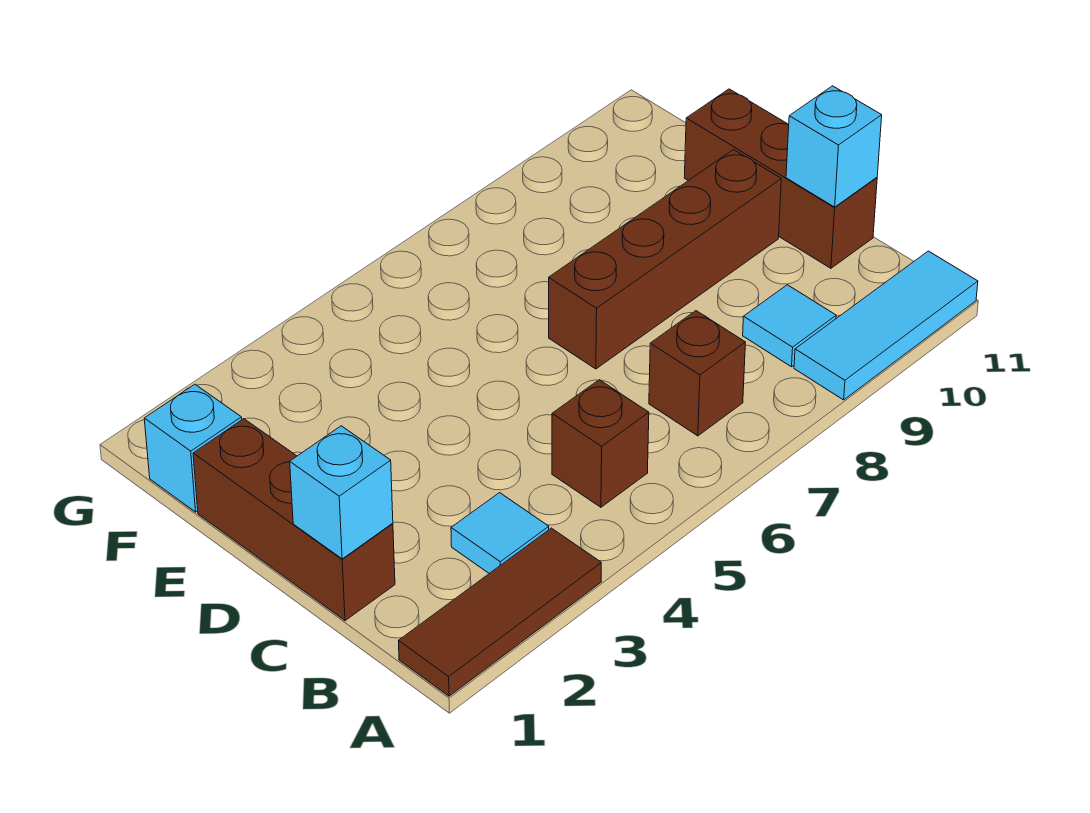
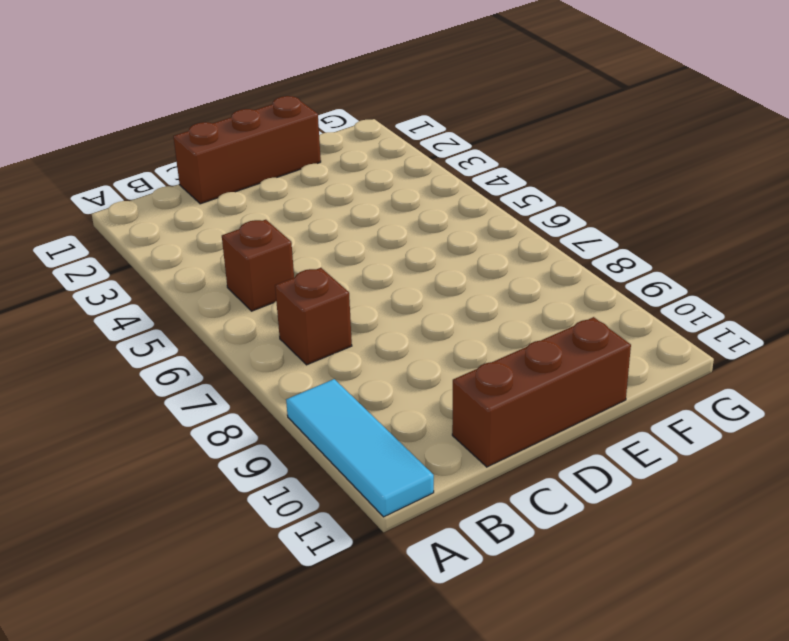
none -> brown 1x3 tile [399,528,601,696]
none -> cyan 1x1 tile [451,493,549,573]
none -> cyan 1x1 tile [743,285,836,367]

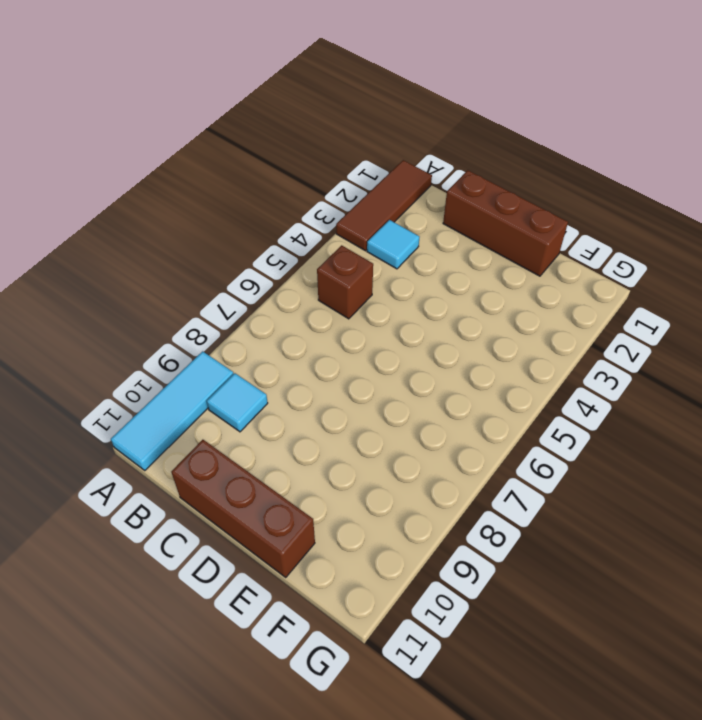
none -> brown 1x1 brick [649,311,746,436]
none -> brown 1x4 brick [549,150,781,369]
none -> cyan 1x1 brick [144,384,242,512]

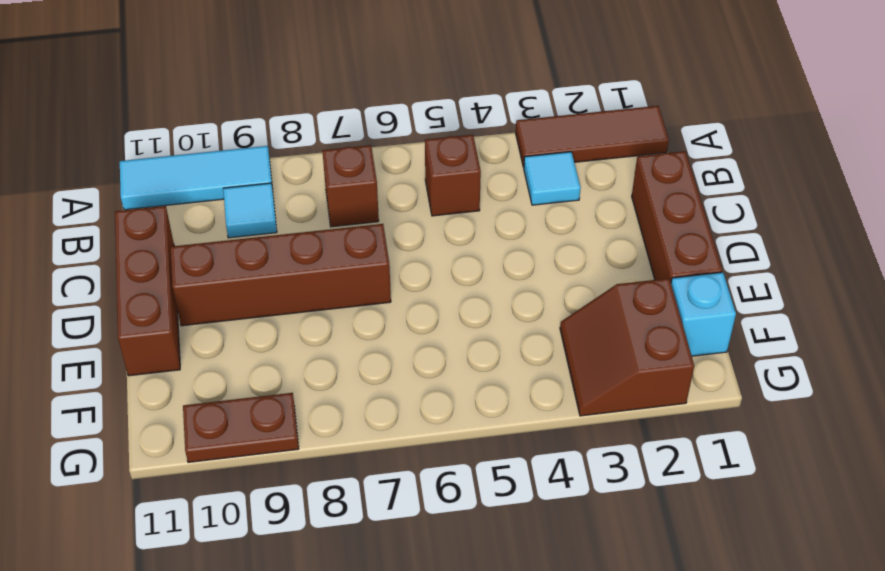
brown 2x2 slope [560,278,694,416] -> none
brown 1x2 plate [183,393,299,462] -> none
none -> cyan 1x1 brick [290,426,393,559]
none -> cyan 1x1 brick [786,86,882,207]

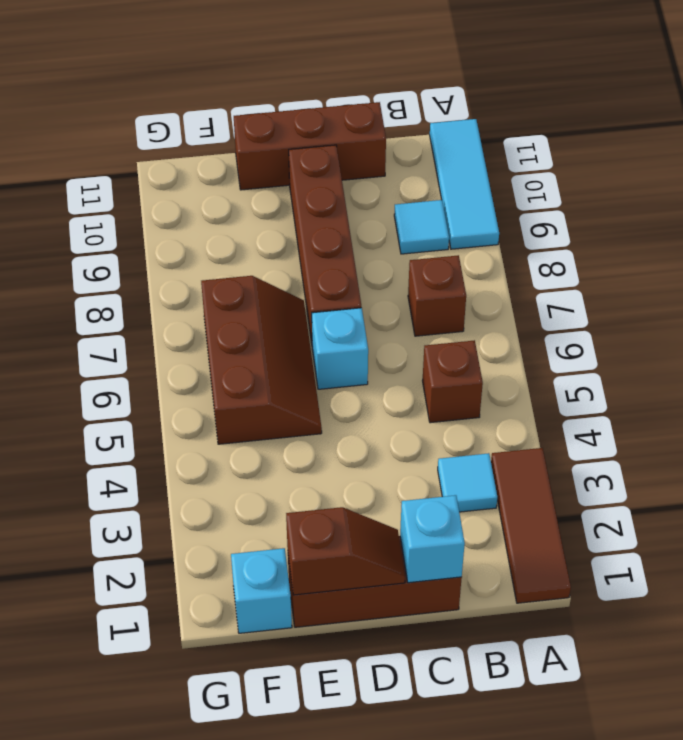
brown 1x2 slope [286,507,405,595] -> none
cyan 1x1 brick [312,308,368,389] -> cyan 1x1 brick moved to [786,86,882,207]
brown 2x3 slope [201,276,322,444] -> none

